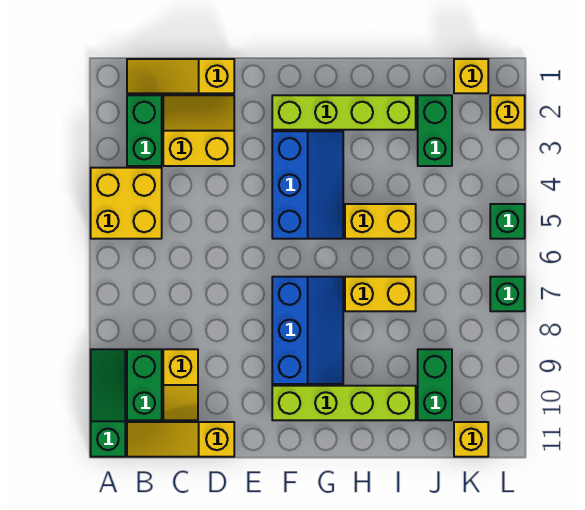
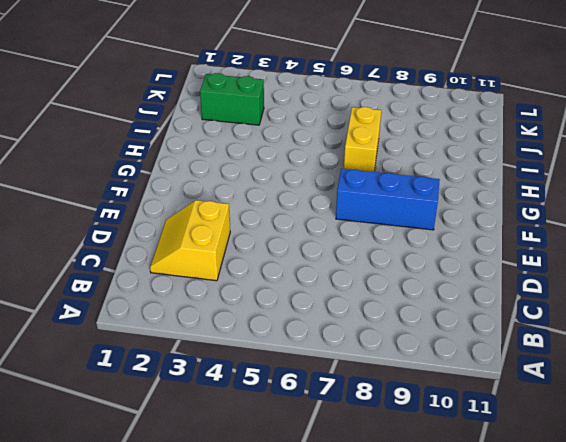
none -> yellow 2x2 brick [91,168,162,239]
none -> green 1x3 slope [91,349,125,457]
none -> yellow 1x3 slope [127,59,234,93]

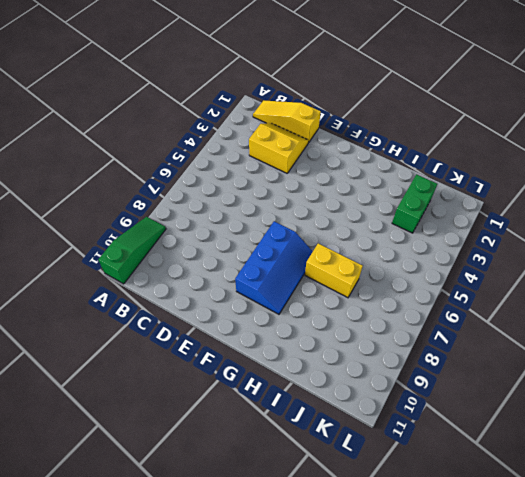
none -> yellow 2x2 brick [91,168,162,239]
none -> green 1x2 brick [127,95,162,166]
none -> green 1x2 brick [127,349,162,420]

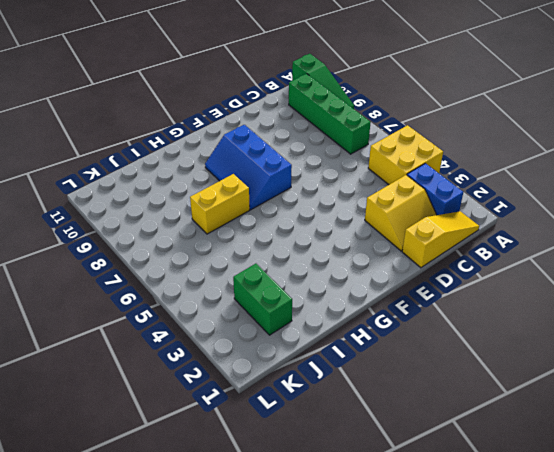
blue 1x2 brick [407,163,463,215] -> green 1x2 brick [127,95,162,166]
green 1x4 brick [289,74,371,154] -> green 1x2 brick [127,349,162,420]
none -> yellow 1x3 slope [127,422,234,457]
none -> yellow 1x2 slope [163,349,198,420]
none -> lime 1x4 brick [272,95,416,130]

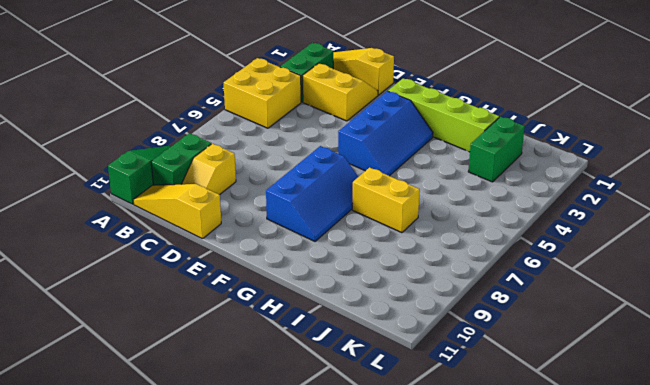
none -> lime 1x4 brick [272,386,416,420]
none -> yellow 1x2 brick [345,204,416,239]
none -> green 1x2 brick [418,349,452,420]

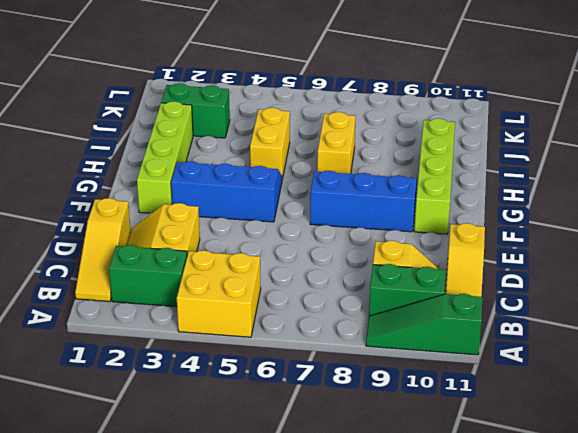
none -> green 1x2 brick [418,349,452,420]
none -> yellow 1x1 brick [454,59,488,93]
none -> yellow 1x1 brick [454,422,488,457]

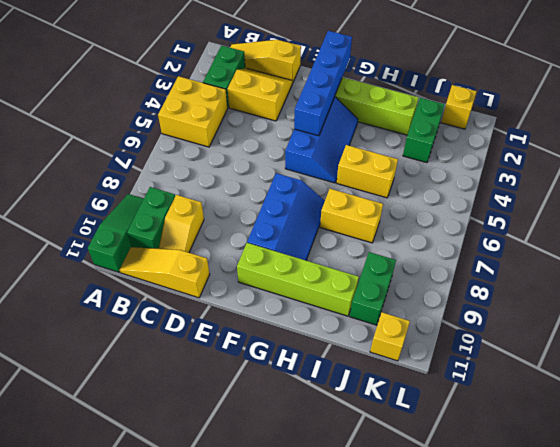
blue 1x4 brick [294,31,352,136] -> none
none -> yellow 1x1 brick [490,95,525,130]
none -> green 1x1 brick [490,204,525,239]
none -> green 1x1 brick [490,277,525,311]

